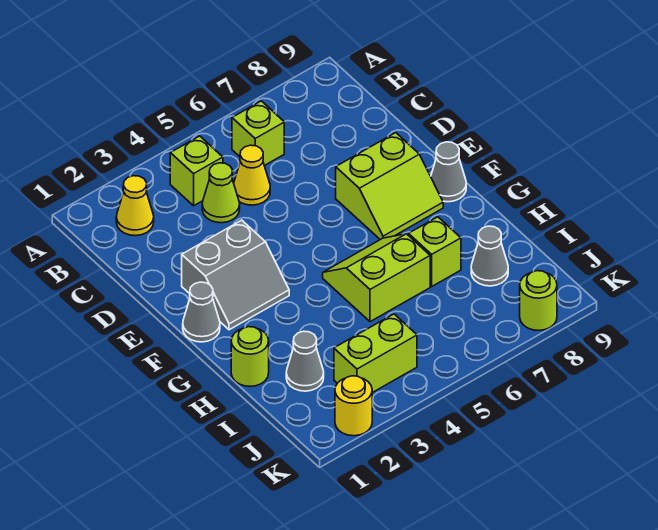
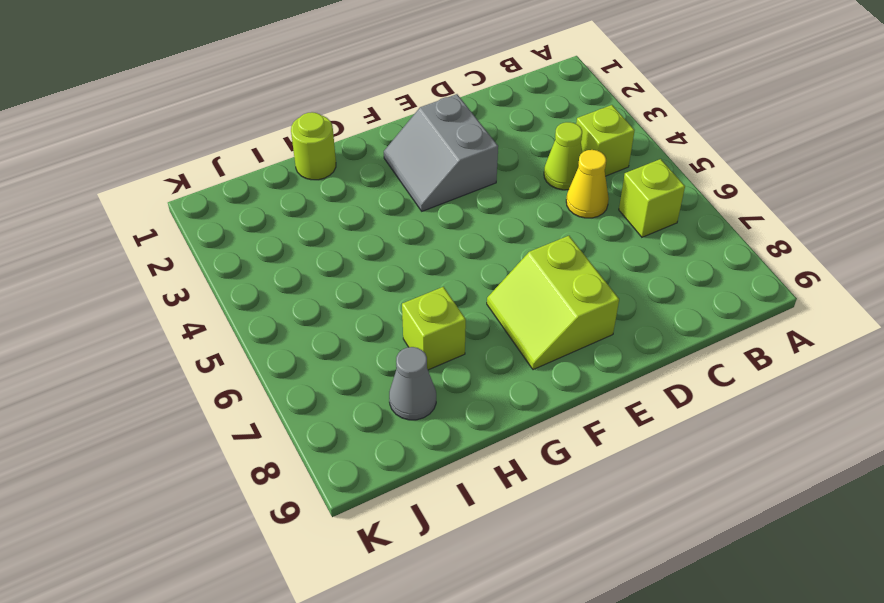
none -> yellow 1x1 cone [116,176,154,236]
none -> grey 1x1 cone [183,282,220,342]
none -> grey 1x1 cone [431,142,466,202]

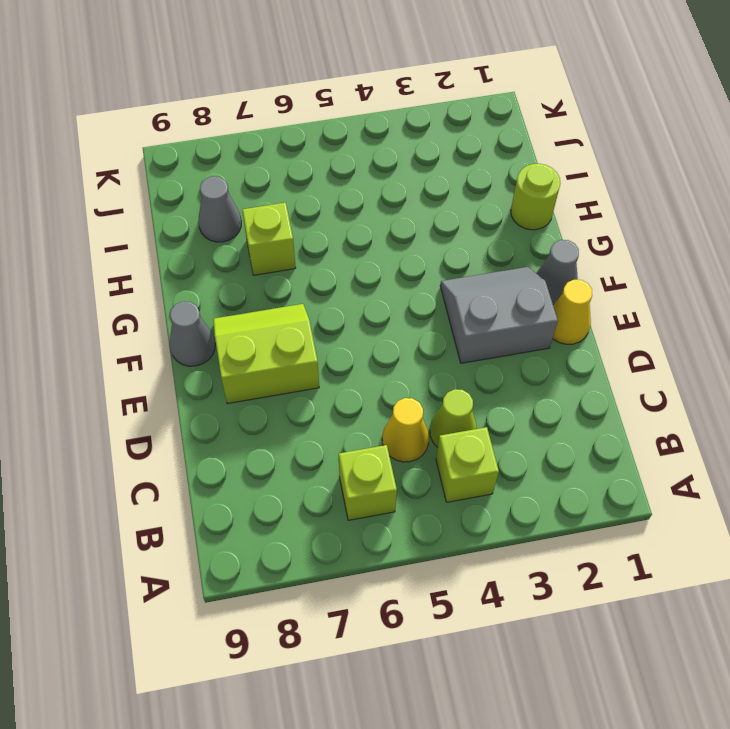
yellow 1x1 cone [553,280,592,344] -> yellow 1x1 cone moved to [116,176,154,236]
none -> lime 2x2 slope [323,234,430,322]
none -> grey 1x1 cone [286,331,324,391]
none -> lime 1x2 brick [334,314,417,393]

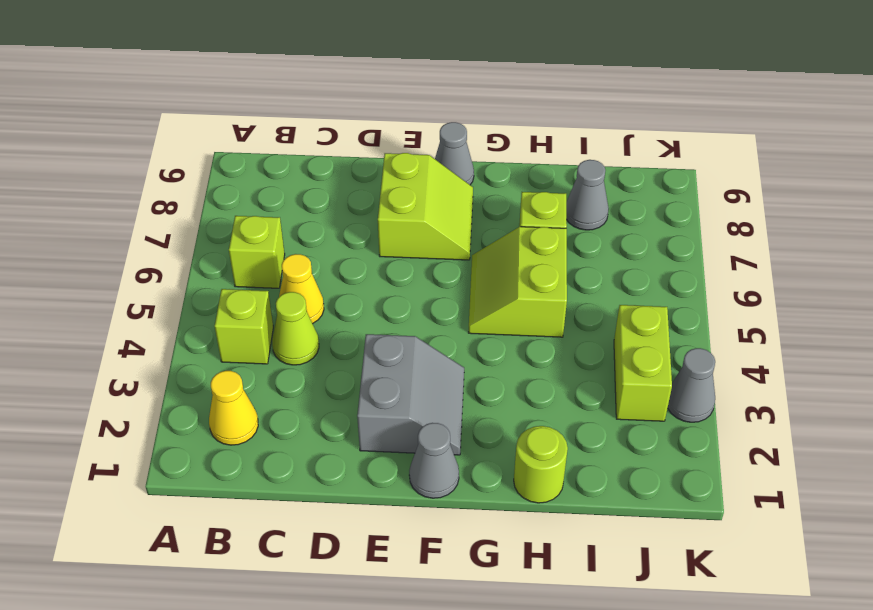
grey 1x1 cone [668,348,715,422] -> grey 1x1 cone moved to [286,331,324,391]
none -> yellow 1x1 round brick [335,376,372,436]
none -> lime 1x1 round brick [520,271,557,330]

